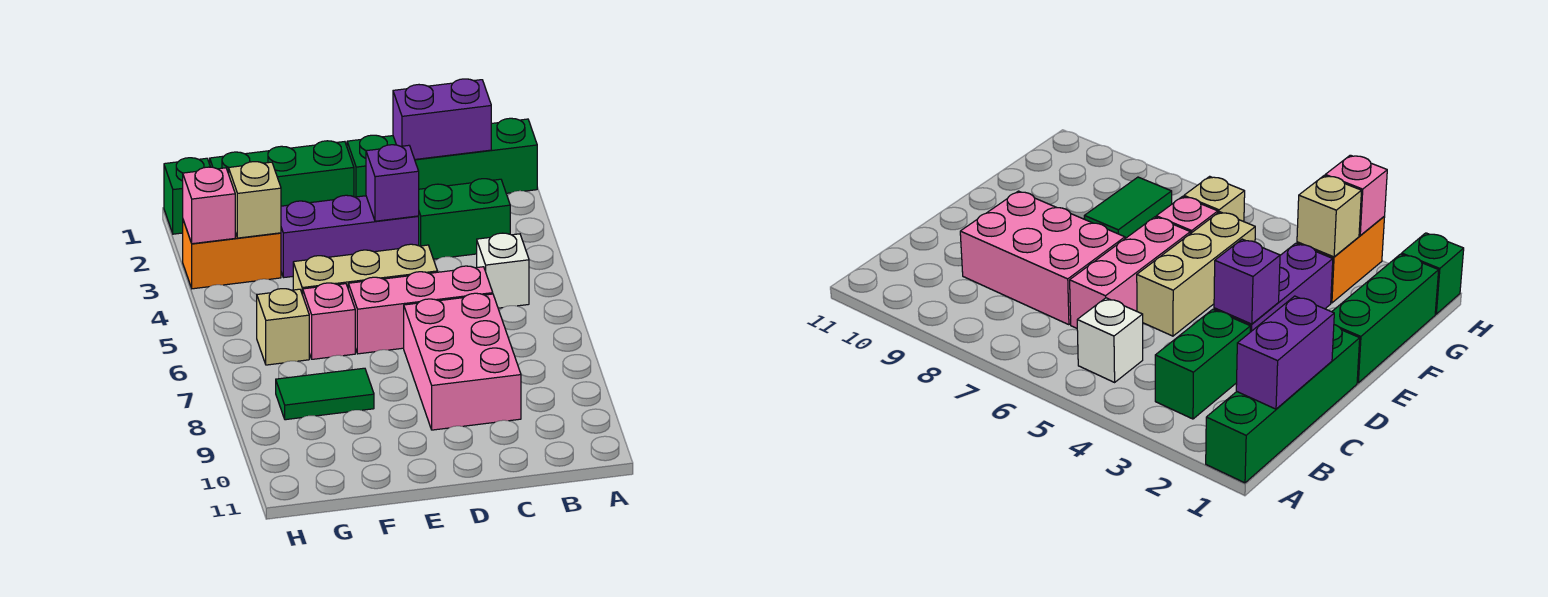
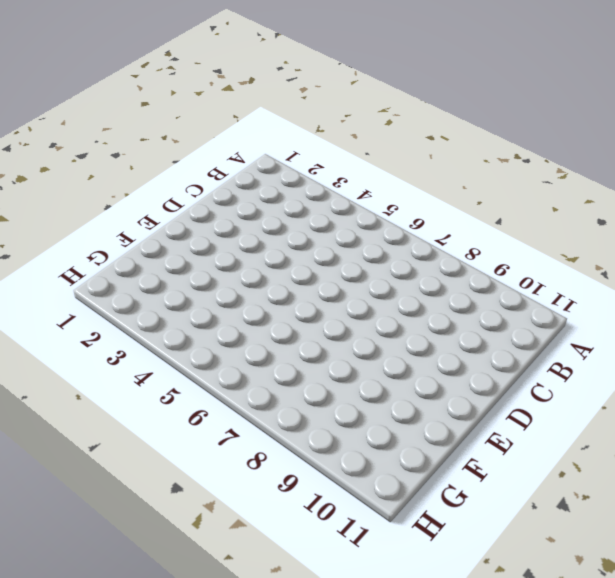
none -> green 1x4 brick [347,118,537,197]
none -> green 1x2 brick [419,179,510,259]
none -> white 1x1 brick [477,233,529,308]

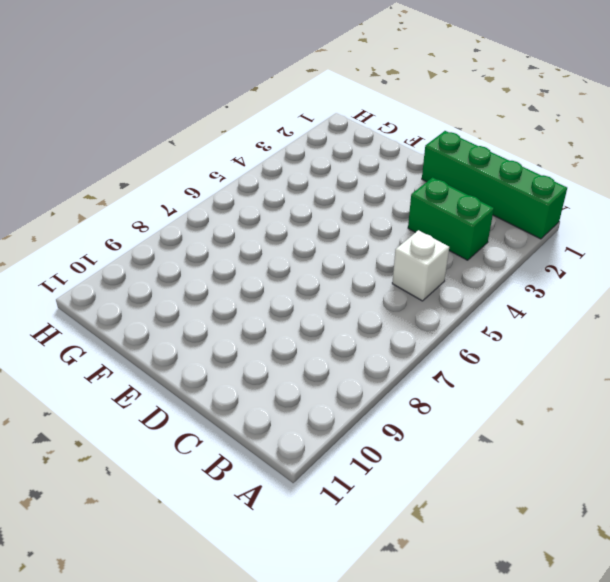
none -> pink 1x3 brick [348,266,493,354]
none -> pink 2x3 brick [404,293,521,430]
none -> purple 1x3 brick [281,195,419,278]

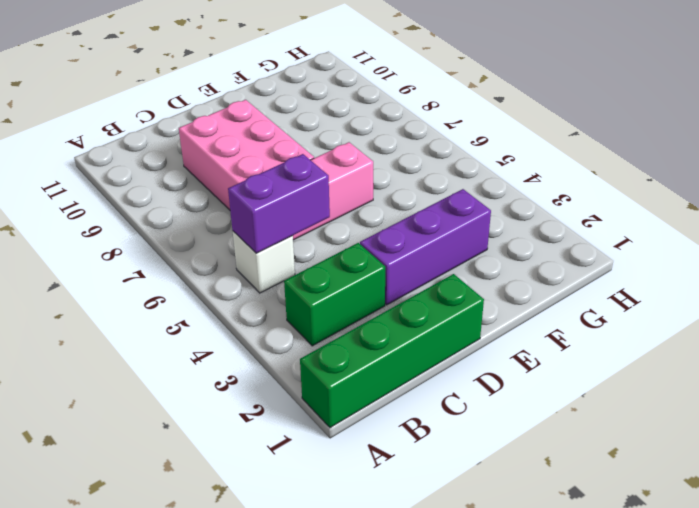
purple 1x2 brick [228,154,330,253] -> purple 1x2 brick moved to [393,79,491,159]
none -> tan 1x3 brick [293,244,437,295]
none -> green 1x3 brick [210,141,354,206]
none -> pink 1x1 brick [303,283,355,359]

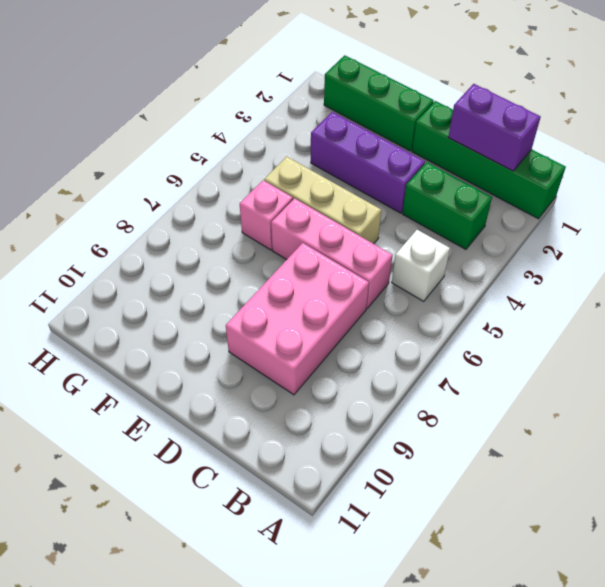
none -> green 1x2 tile [276,368,374,420]
none -> orange 1x2 brick [183,220,281,289]
none -> tan 1x1 brick [257,289,309,365]

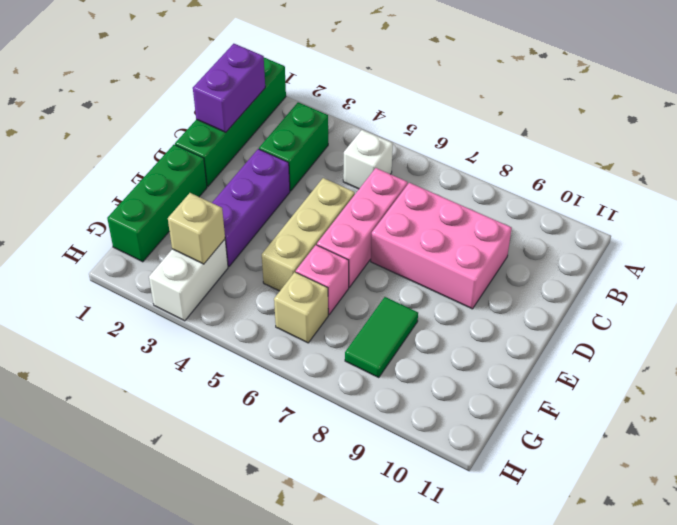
white 1x2 brick [149,239,228,321] -> orange 1x2 brick [183,220,281,289]
none -> green 1x1 brick [164,158,210,234]
none -> purple 1x1 brick [366,145,419,221]
none -> pink 1x1 brick [183,167,235,244]

